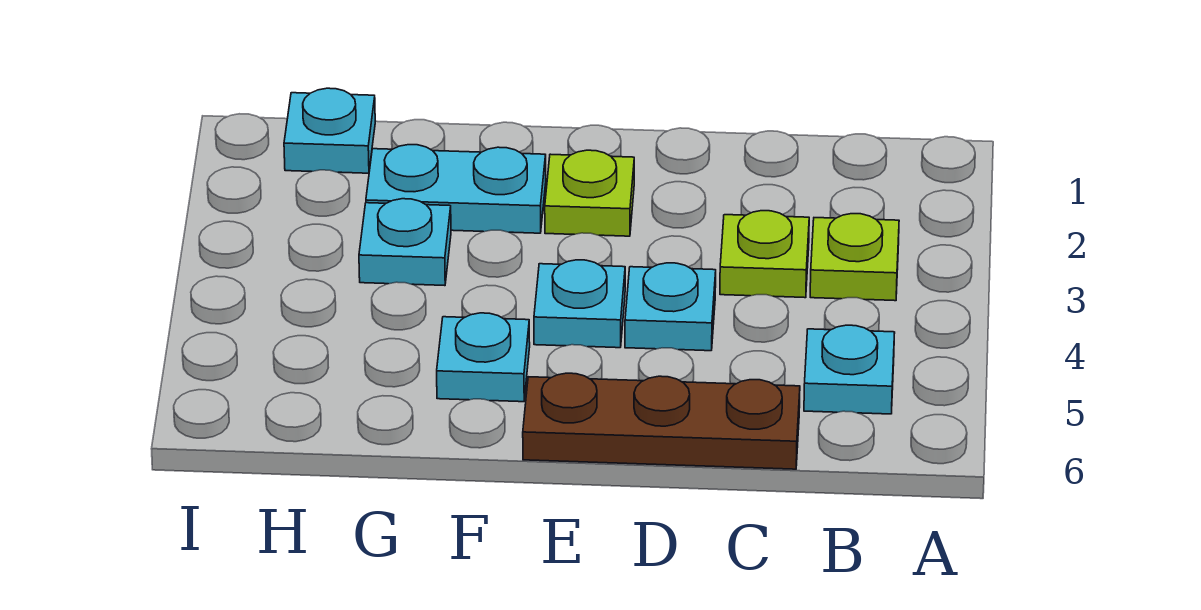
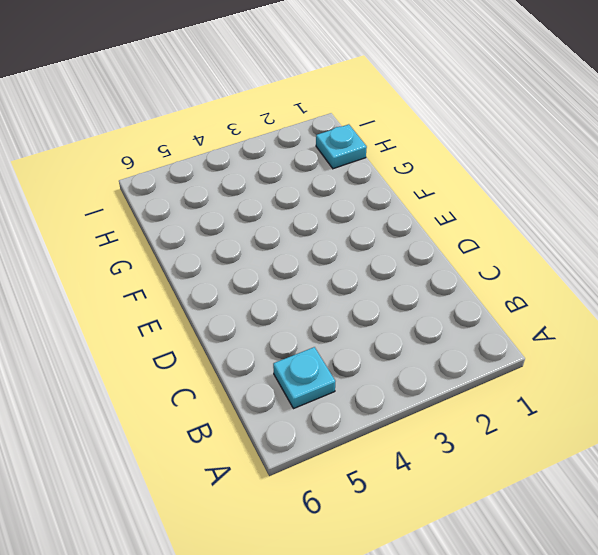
none -> lime 1x1 plate [810,214,899,301]
none -> lime 1x1 plate [720,211,809,298]

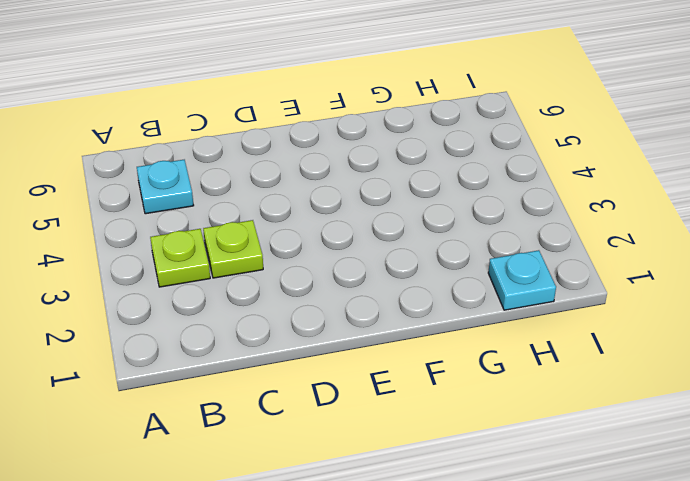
none -> brown 1x3 plate [523,373,800,469]
none -> cyan 1x1 plate [625,263,716,351]

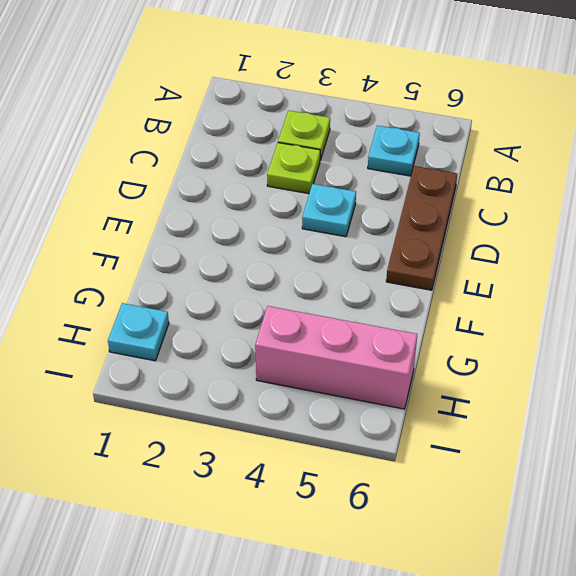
pink 1x3 brick [255,306,417,409] -> none
none -> lime 1x1 plate [545,150,634,236]
none -> cyan 1x1 plate [534,260,625,348]

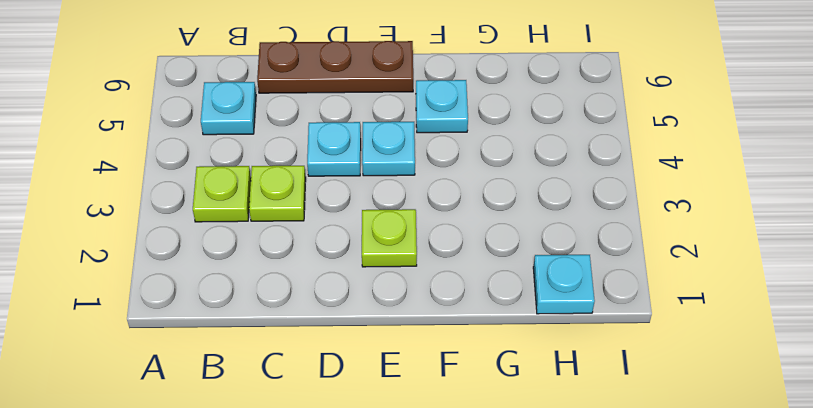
none -> cyan 1x2 plate [366,145,546,233]
none -> cyan 1x1 plate [359,199,451,286]

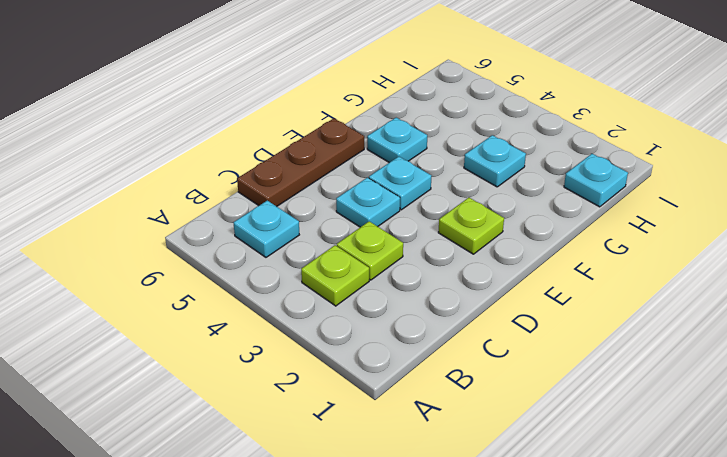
none -> cyan 1x2 plate [366,145,546,233]

